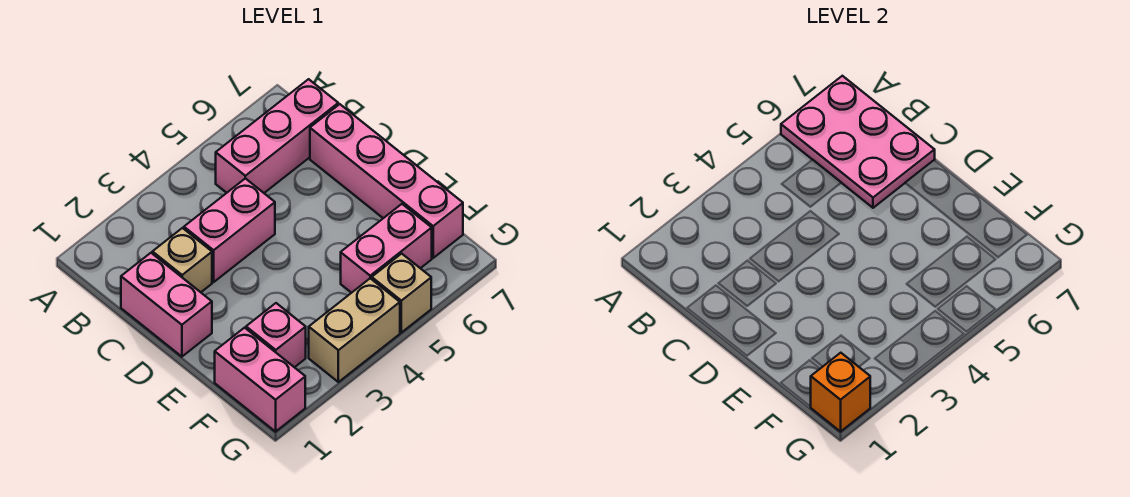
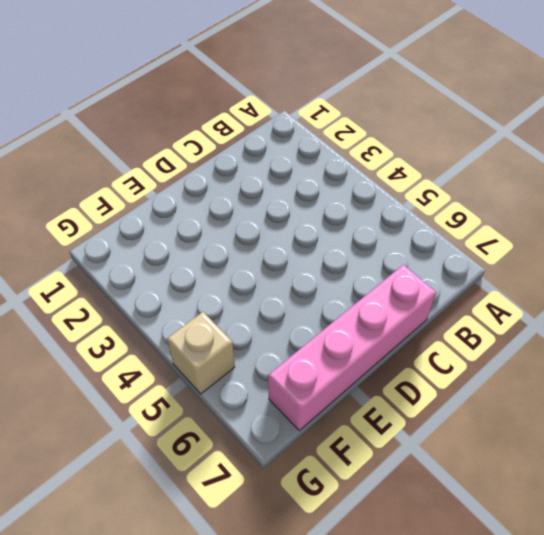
none -> pink 1x3 brick [216,79,338,193]
none -> pink 1x2 brick [121,253,212,357]
none -> tan 1x1 brick [152,228,212,292]

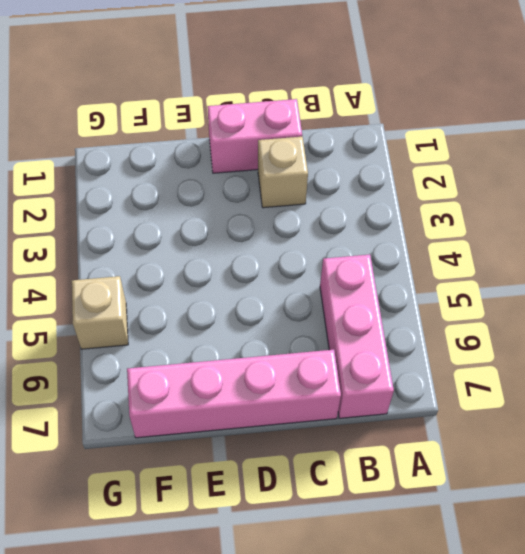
none -> pink 1x2 brick [184,178,275,282]
none -> pink 1x2 brick [215,328,305,432]
none -> pink 1x1 brick [246,303,306,367]

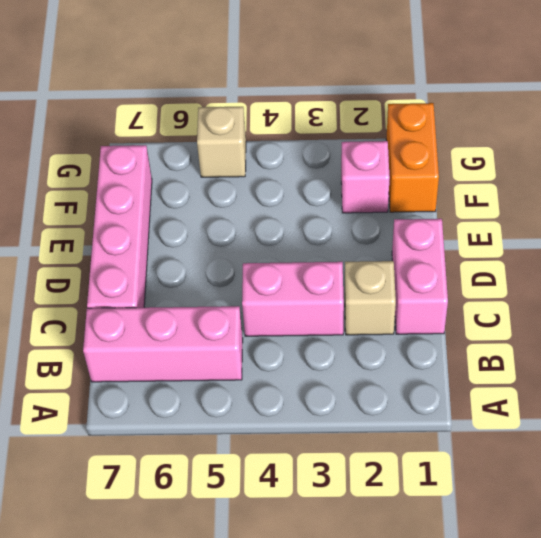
orange 1x2 brick [386,103,439,212] -> pink 1x2 brick [215,328,305,432]
none -> pink 1x2 brick [341,204,432,293]
none -> tan 1x2 brick [309,278,400,382]
none -> pink 2x3 plate [781,76,935,208]

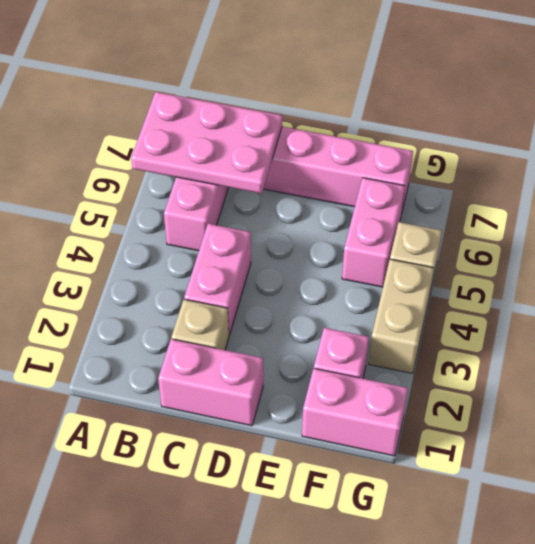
none -> orange 1x1 brick [811,353,870,432]

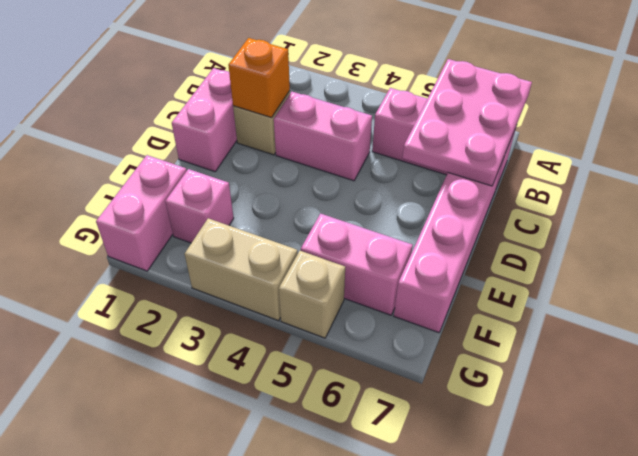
orange 1x1 brick [228,38,290,118] -> orange 1x1 brick moved to [811,353,870,432]

